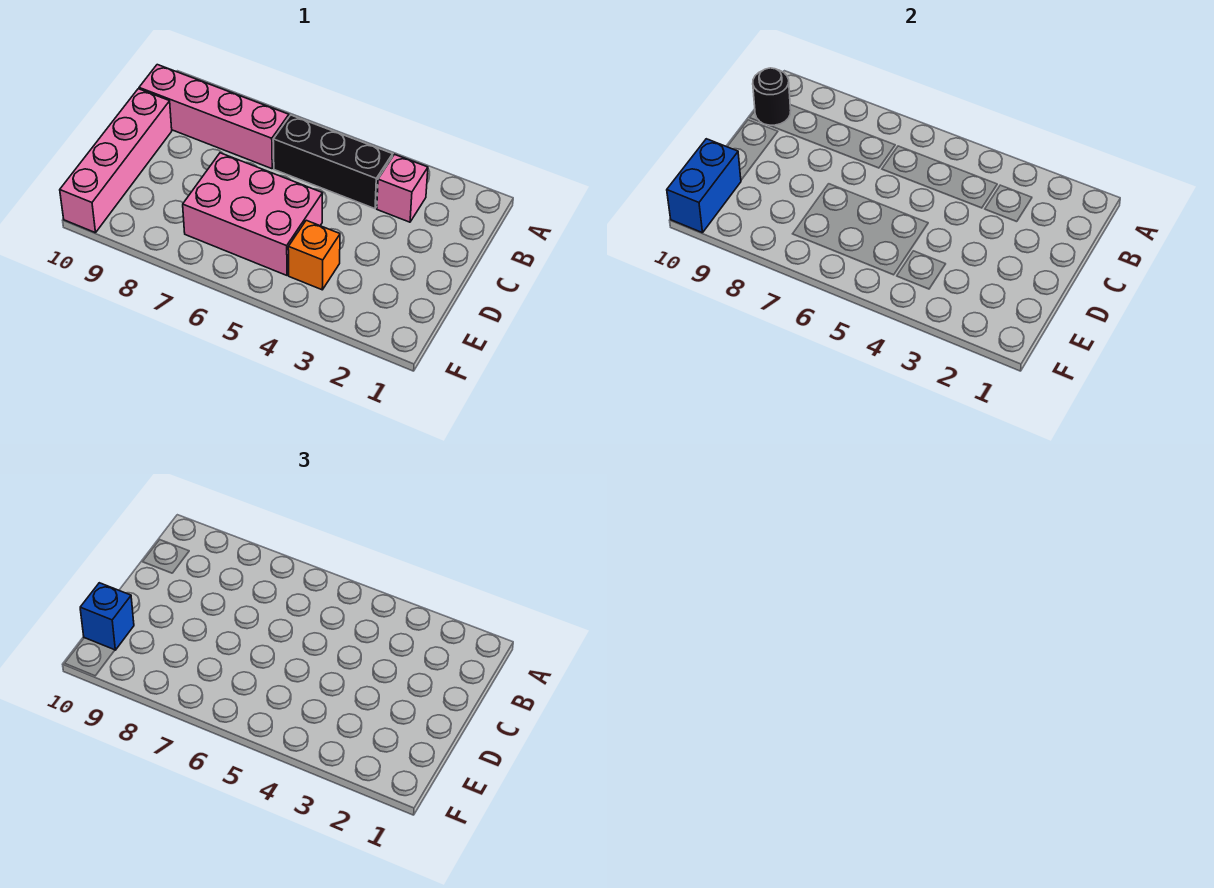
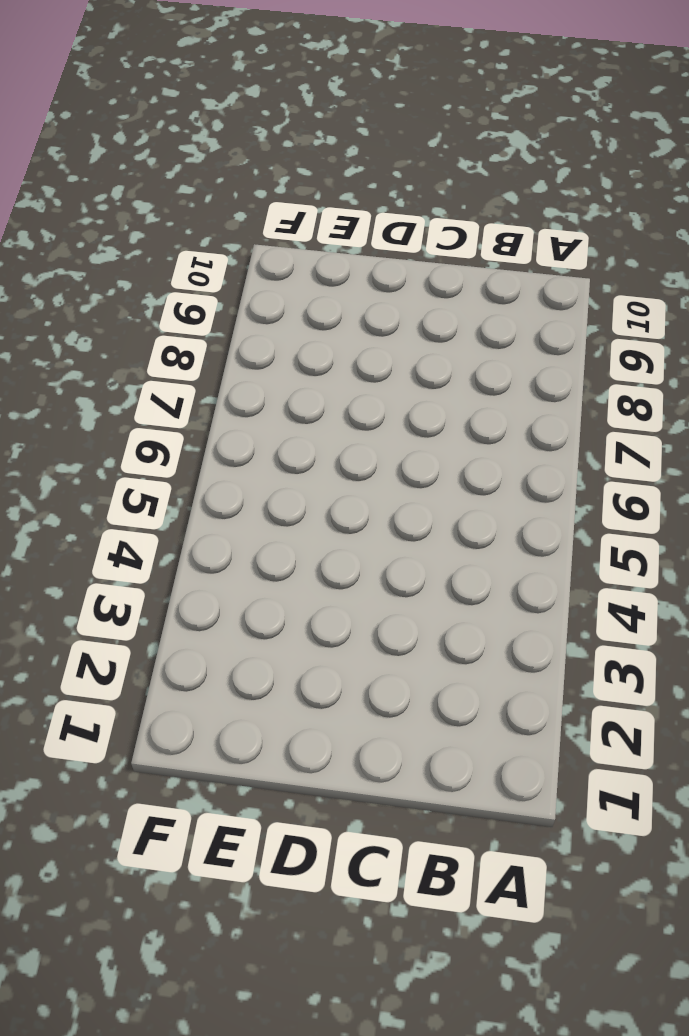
none -> pink 1x1 brick [377,154,428,222]
none -> black 1x3 brick [273,115,393,209]

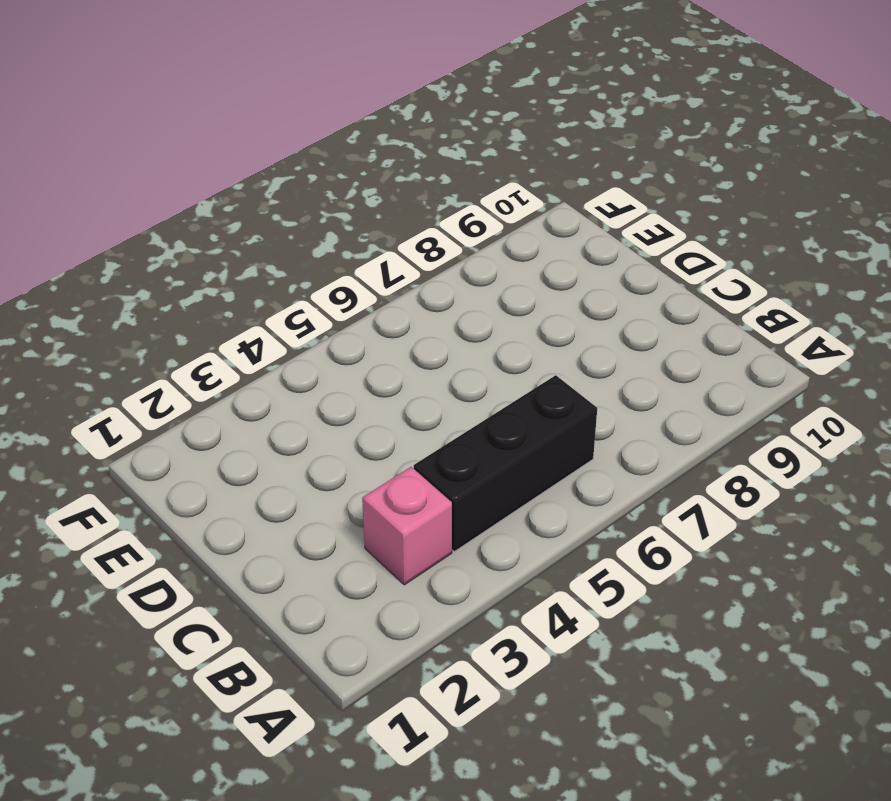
none -> pink 1x4 brick [139,65,289,169]
none -> pink 1x4 brick [60,89,172,233]

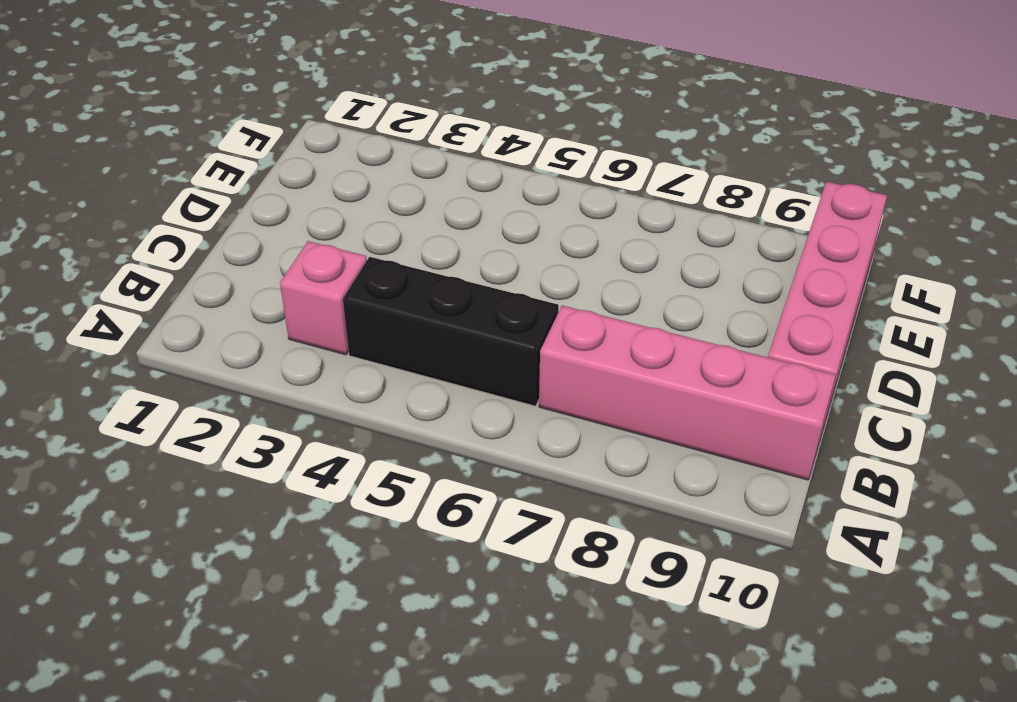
none -> pink 2x3 brick [183,153,323,275]
none -> orange 1x1 brick [288,220,340,290]

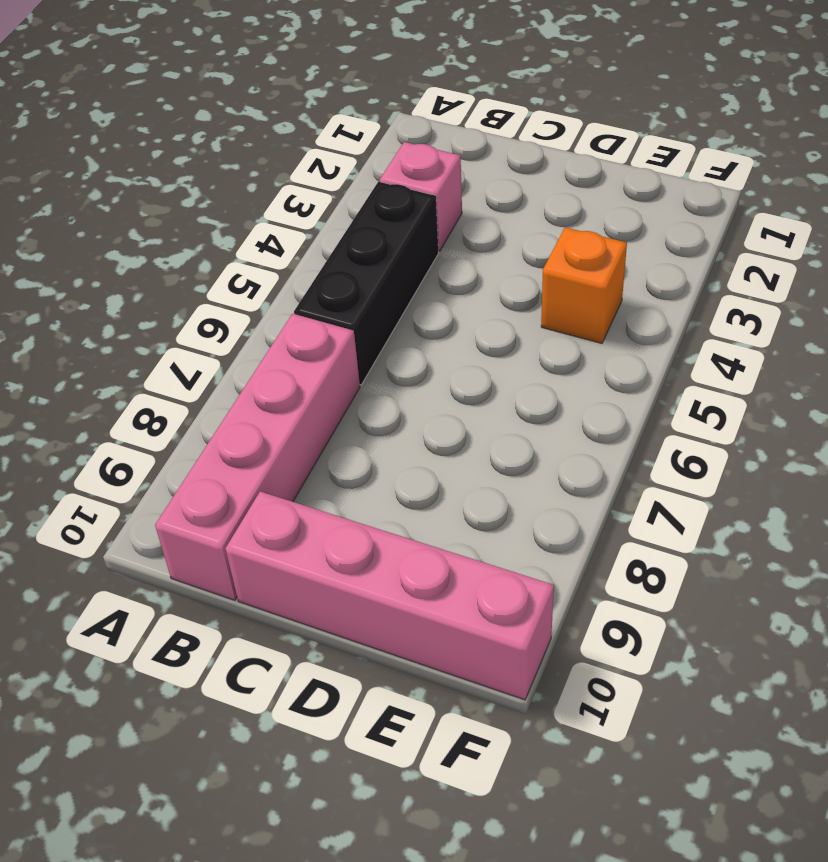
none -> pink 2x3 brick [183,153,323,275]
none -> black 1x1 round brick [753,68,791,125]

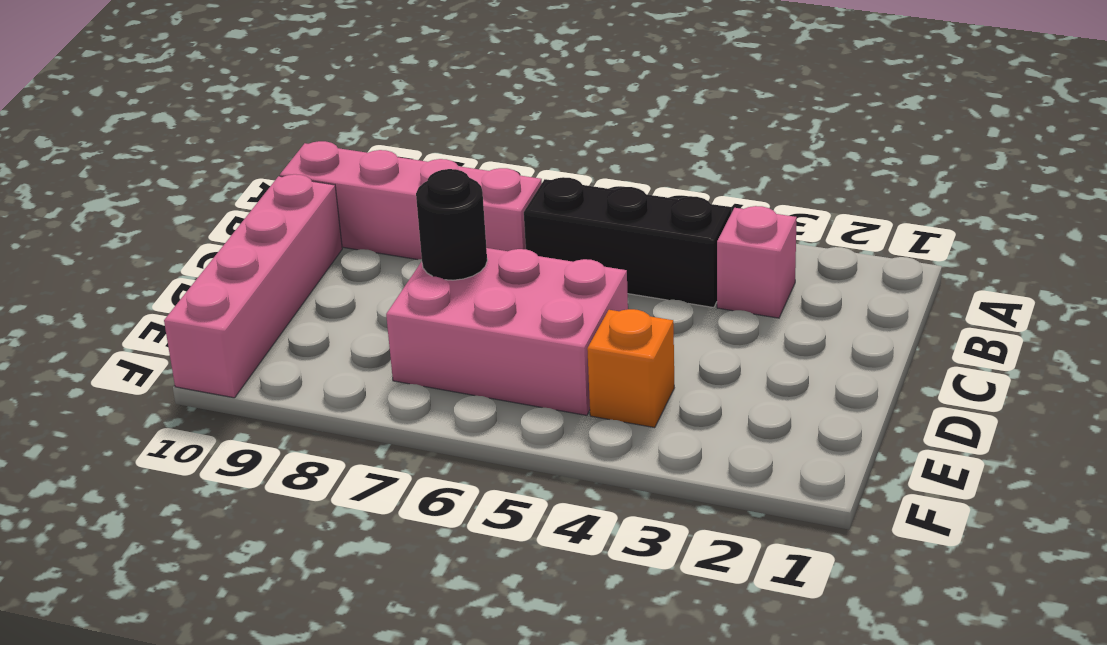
black 1x1 round brick [416,169,487,280] -> black 1x1 round brick moved to [753,68,791,125]
none -> blue 1x2 brick [667,139,741,233]
none -> blue 1x1 brick [80,583,134,650]

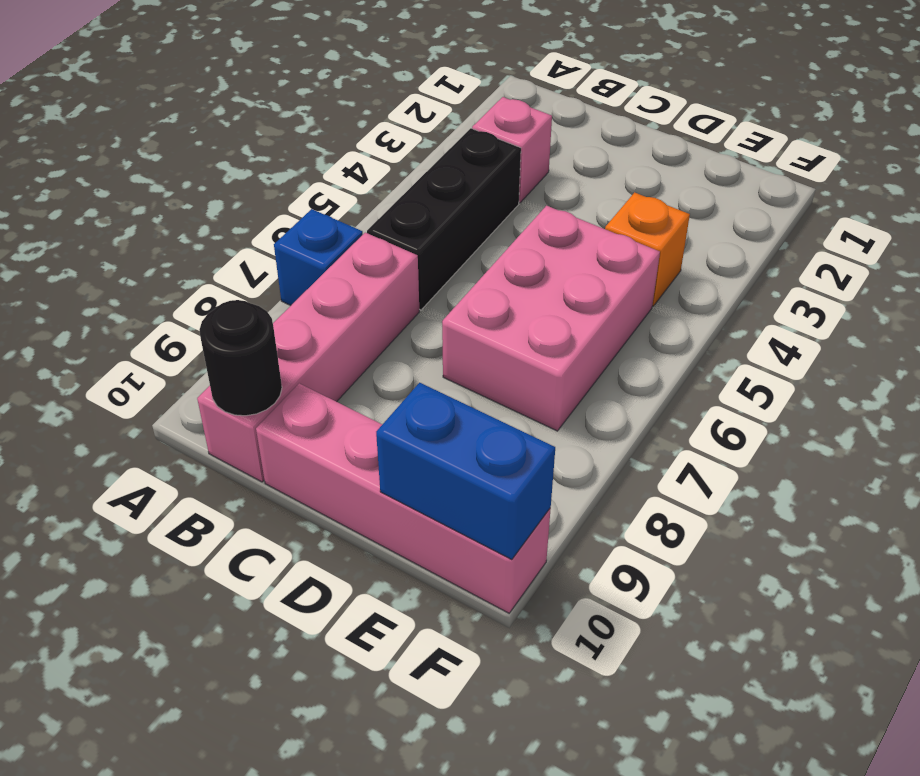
blue 1x1 brick [274,209,363,305] -> blue 1x1 brick moved to [80,583,134,650]

